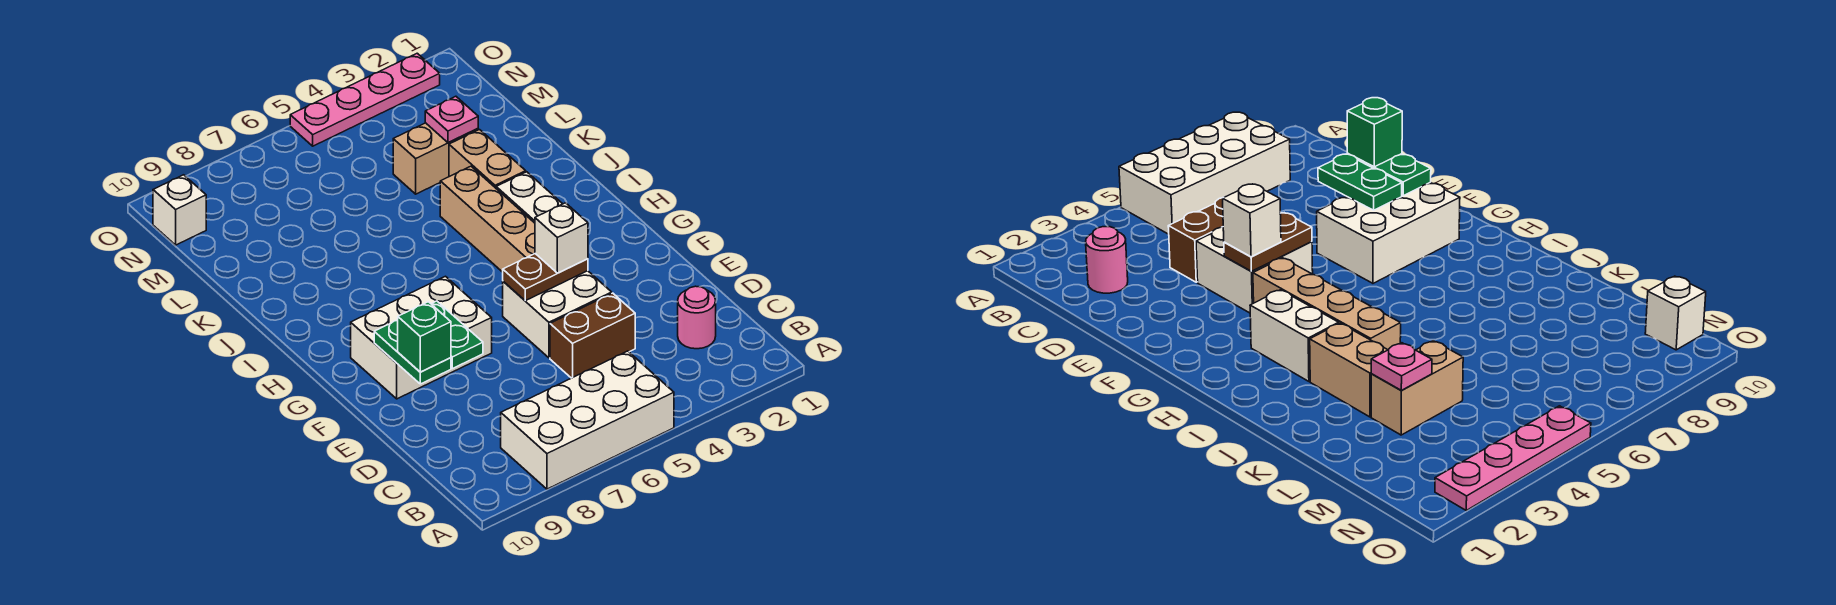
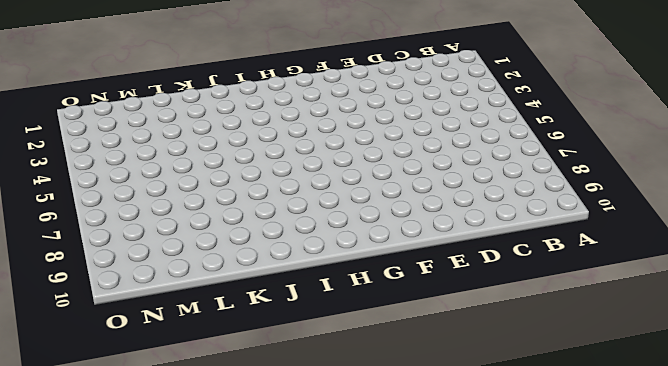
none -> white 2x4 brick [501,351,674,489]
none -> pink 1x1 round brick [678,286,716,349]
none -> brown 1x2 brick [550,293,635,378]

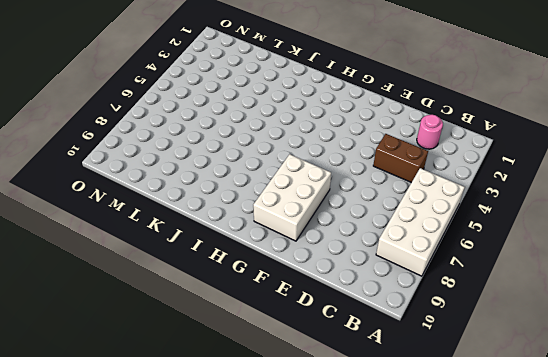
brown 1x2 brick [373,134,428,182] -> brown 1x2 brick turned to [550,293,635,378]
none -> white 2x2 brick [503,271,612,358]
none -> tan 1x4 brick [440,166,535,272]
none -> white 1x2 brick [496,172,562,223]

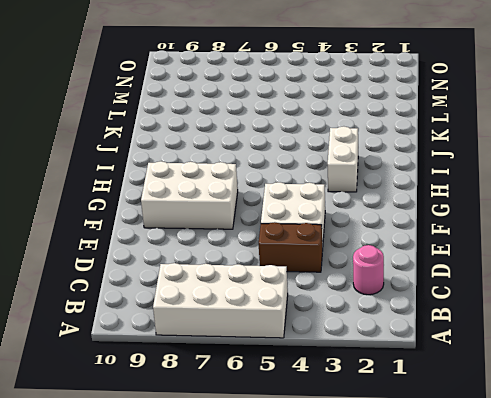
none -> tan 1x4 brick [440,166,535,272]
none -> tan 1x2 brick [449,130,526,188]
none -> tan 1x2 brick [393,123,478,194]

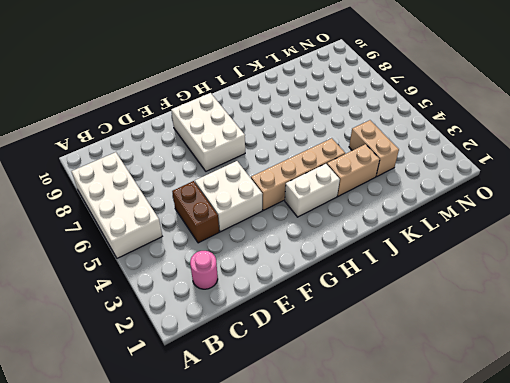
none -> white 1x1 brick [153,175,206,245]
none -> pink 1x4 plate [290,53,440,146]
none -> green 1x2 plate [432,301,483,369]

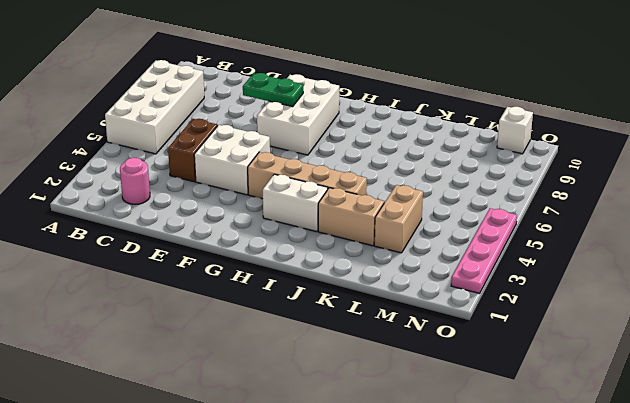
none -> green 1x2 plate [374,320,451,384]
none -> brown 1x2 plate [503,254,588,301]
none -> pink 1x1 plate [425,96,478,142]

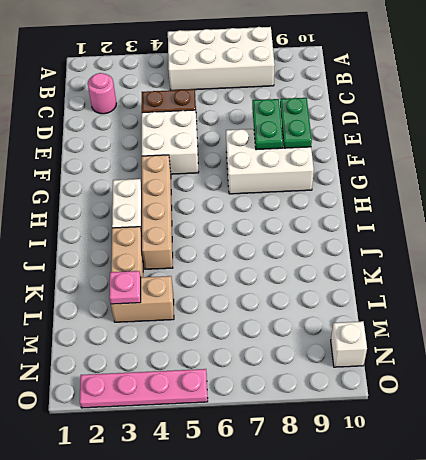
none -> brown 1x2 plate [503,254,588,301]
none -> green 1x1 brick [398,302,451,372]
none -> white 1x1 brick [535,203,588,273]

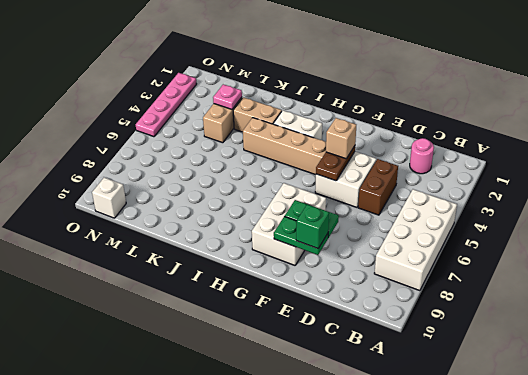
tan 1x1 brick [326,118,356,159] -> white 1x1 brick [535,203,588,273]

